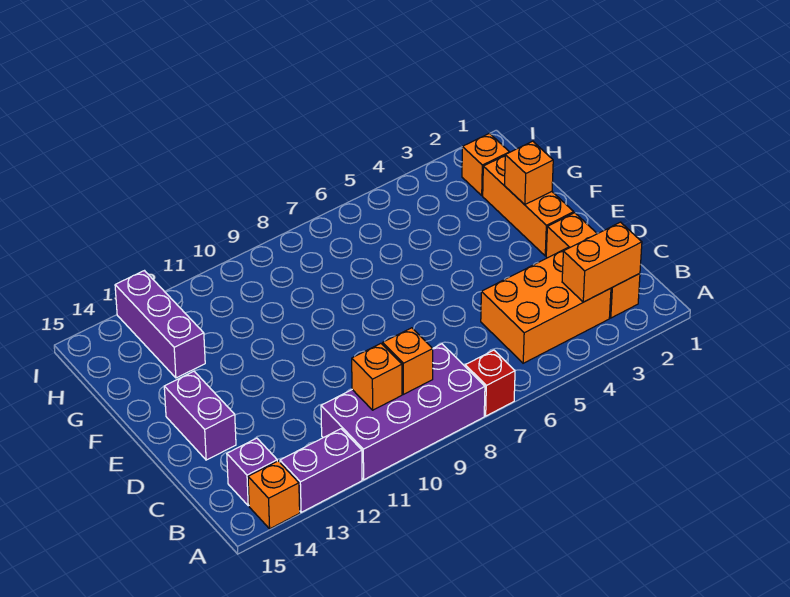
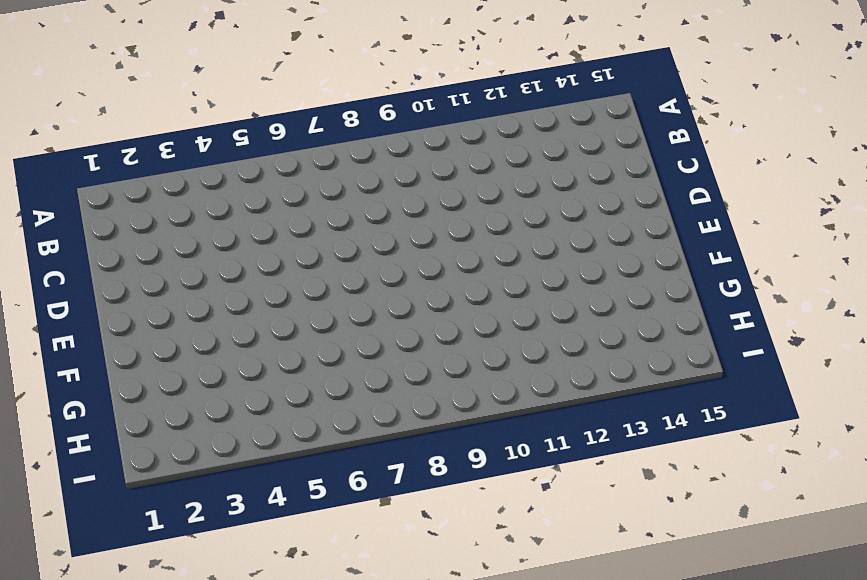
none -> red 1x1 brick [465,350,515,416]
none -> purple 2x4 brick [321,344,485,480]
none -> purple 1x2 brick [280,429,362,512]

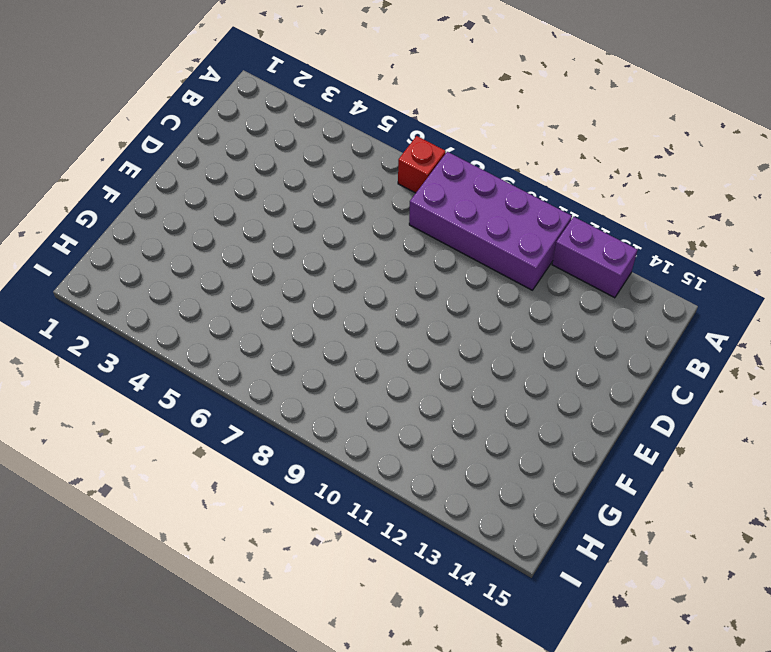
none -> orange 1x1 brick [248,461,300,529]
none -> orange 1x3 brick [546,213,640,318]
none -> orange 2x3 brick [481,248,611,363]

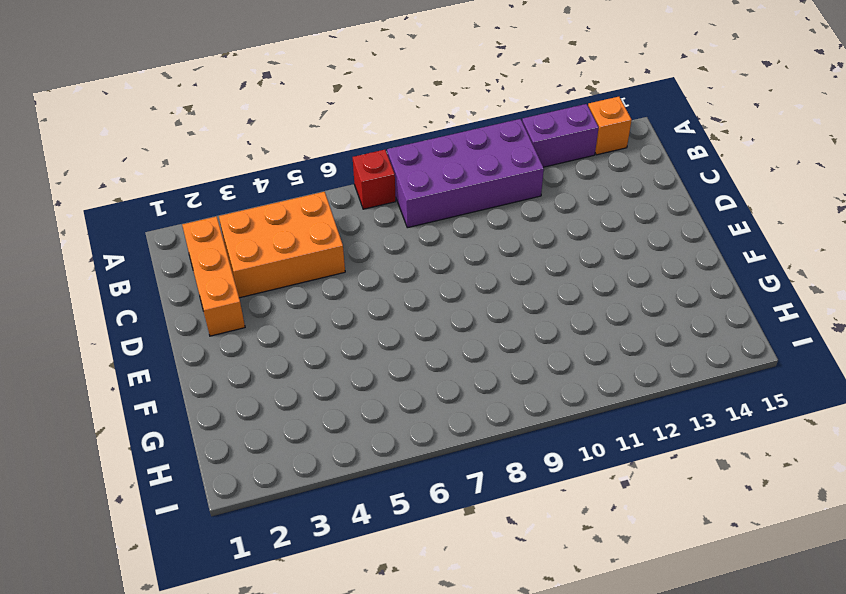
none -> purple 1x1 brick [227,438,277,506]
none -> purple 1x2 brick [164,371,236,460]
none -> orange 1x3 brick [483,156,574,256]

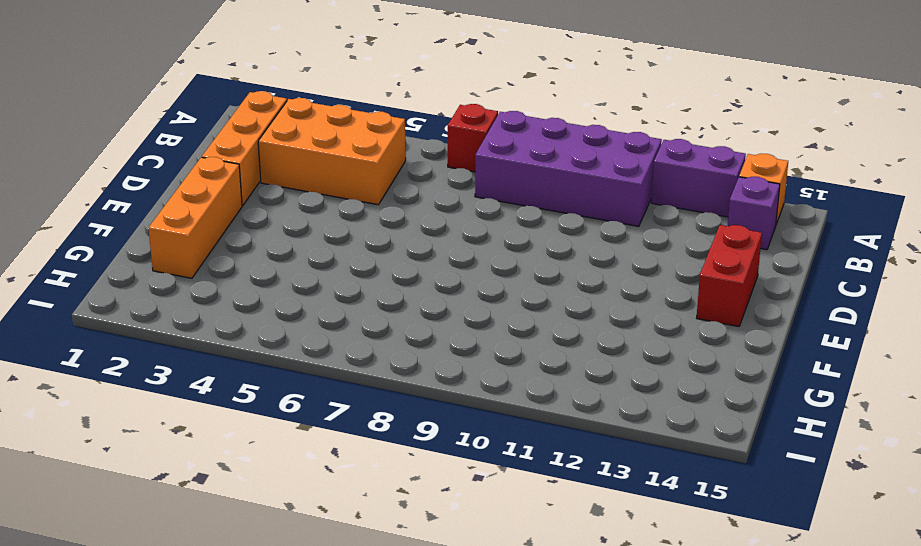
red 1x2 brick [697,225,762,327] -> purple 1x2 brick [164,371,236,460]
none -> purple 1x3 brick [115,271,205,378]
none -> orange 1x1 brick [462,133,510,195]
none -> orange 1x2 brick [562,222,642,302]

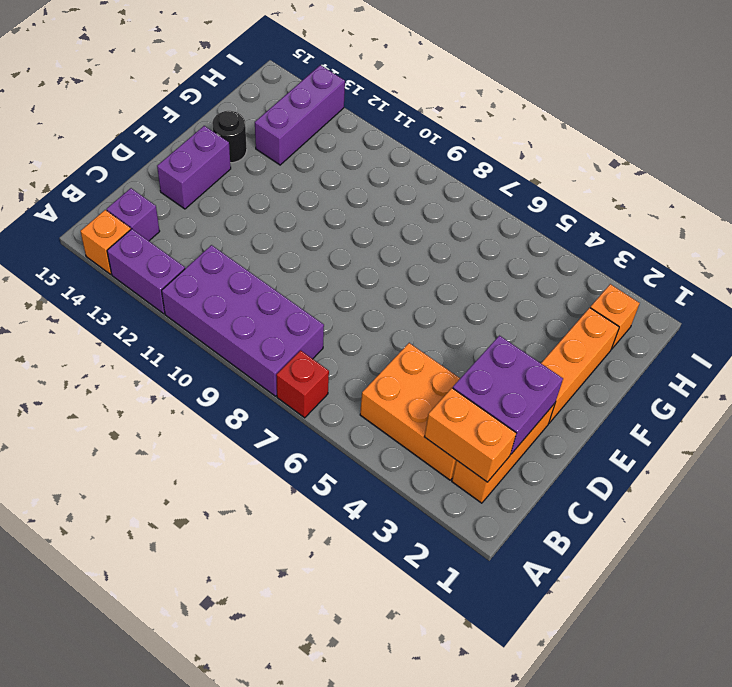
purple 2x2 brick [453,336,563,454] -> none
black 1x1 round brick [212,111,247,163] -> none
none -> orange 1x1 brick [383,328,433,394]
none -> orange 1x1 brick [352,344,402,410]
none -> orange 1x1 brick [505,141,553,205]

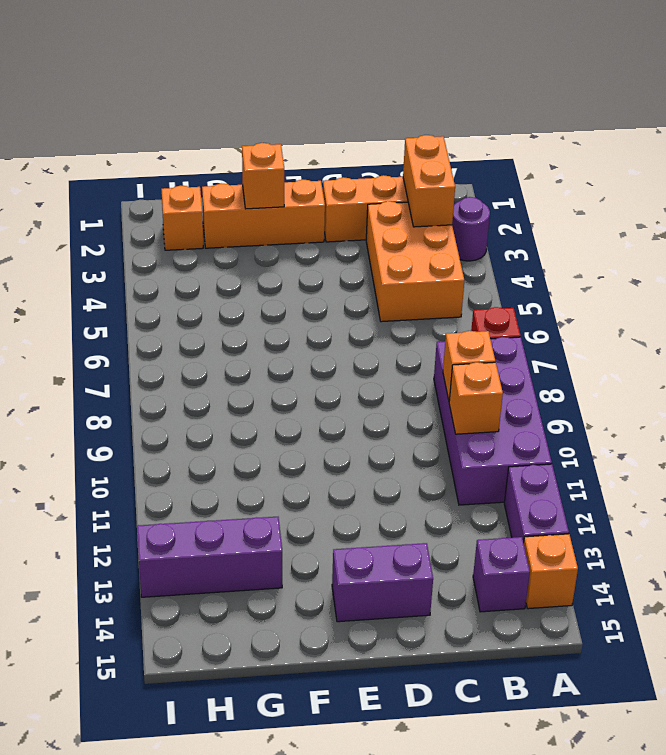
purple 1x1 round brick [452,197,490,261] -> none

